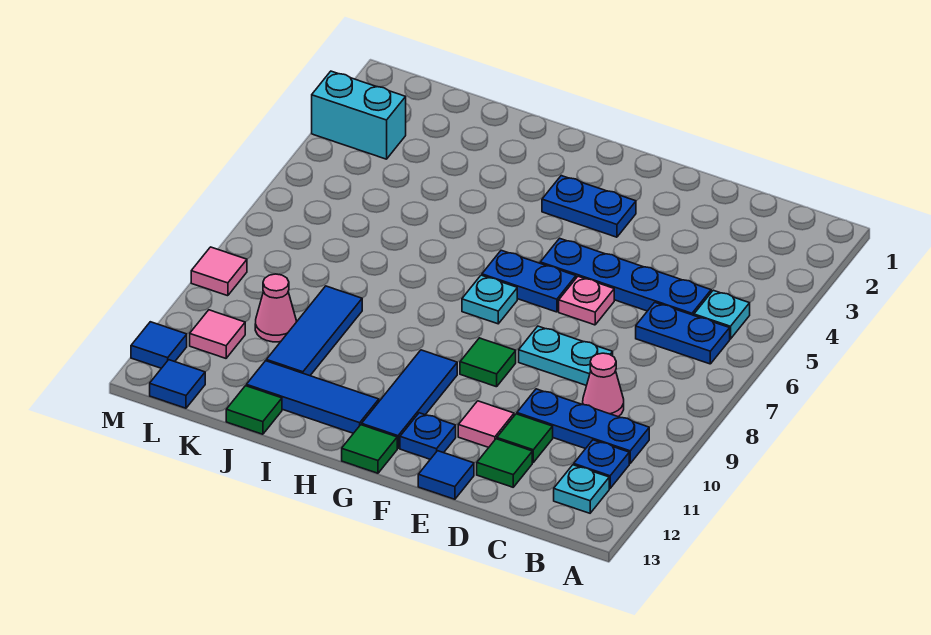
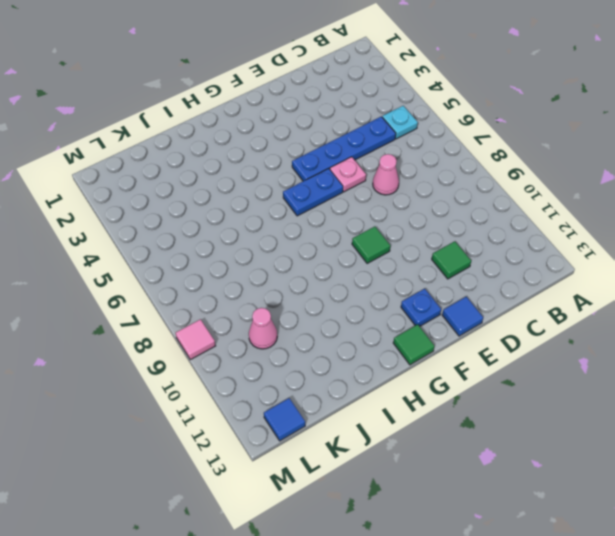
pink 1x1 cone [373,154,399,195] -> pink 1x1 cone moved to [583,353,624,417]
none -> blue 1x2 plate [636,302,730,364]
none -> blue 1x3 plate [517,389,649,463]
none -> blue 1x1 plate [574,440,629,488]

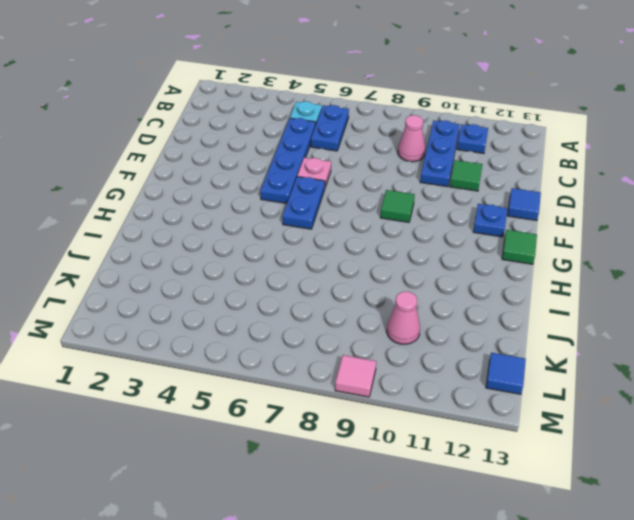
none -> cyan 1x1 plate [554,465,609,513]
none -> cyan 1x2 plate [519,326,613,386]
none -> green 1x1 tile [477,439,532,487]

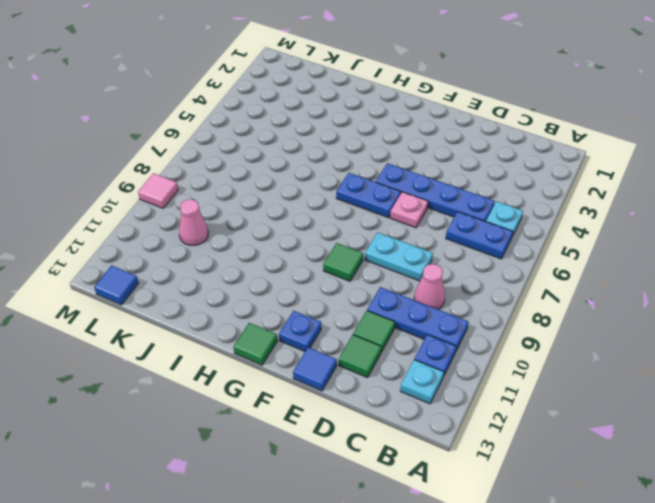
none -> pink 1x1 tile [458,401,514,447]
none -> blue 1x2 plate [542,176,636,237]
none -> cyan 1x1 plate [462,275,517,324]

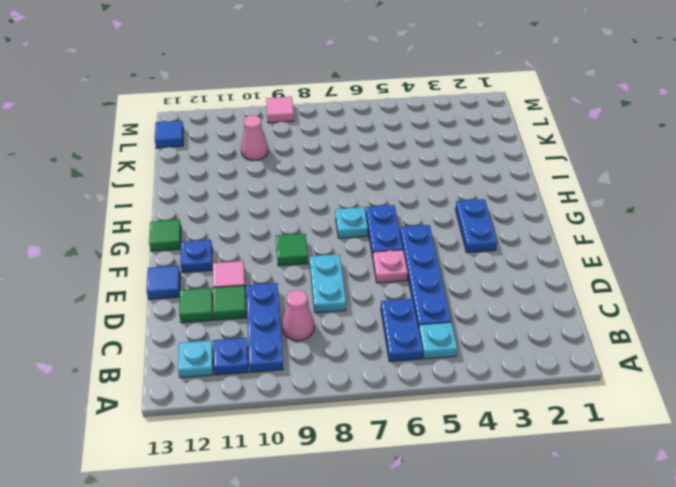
none -> blue 1x3 tile [362,350,457,448]
none -> blue 1x3 tile [246,361,379,433]
none -> blue 1x3 tile [266,286,362,376]

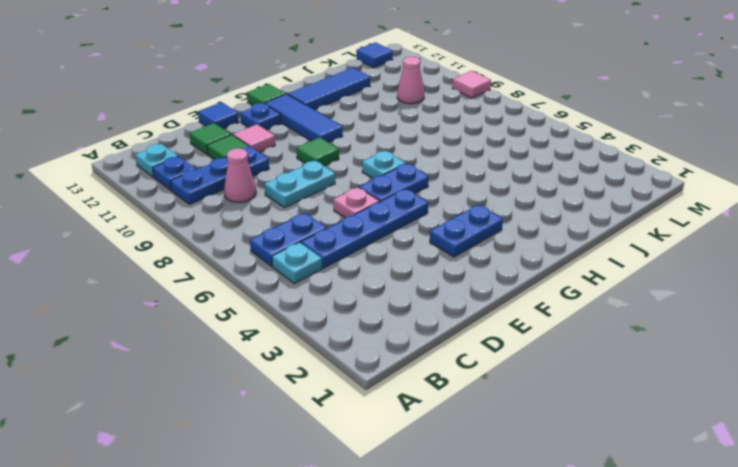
none -> blue 1x3 tile [266,286,362,376]
none -> green 1x1 tile [226,386,282,434]
none -> cyan 1x2 brick [312,71,406,159]

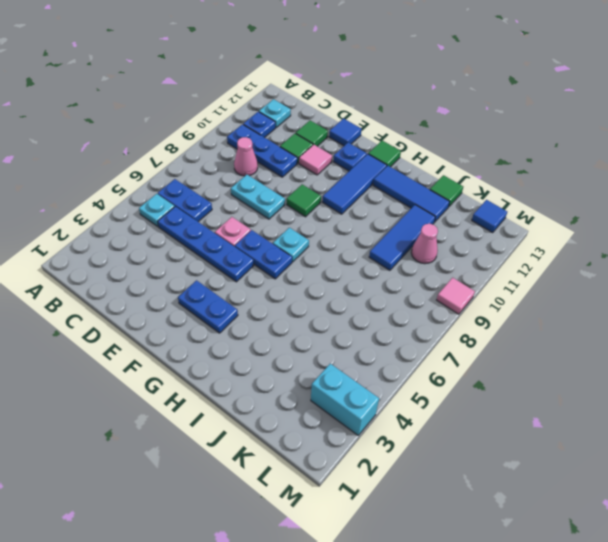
none -> pink 1x1 tile [190,310,245,358]
none -> blue 1x1 tile [131,322,187,368]

